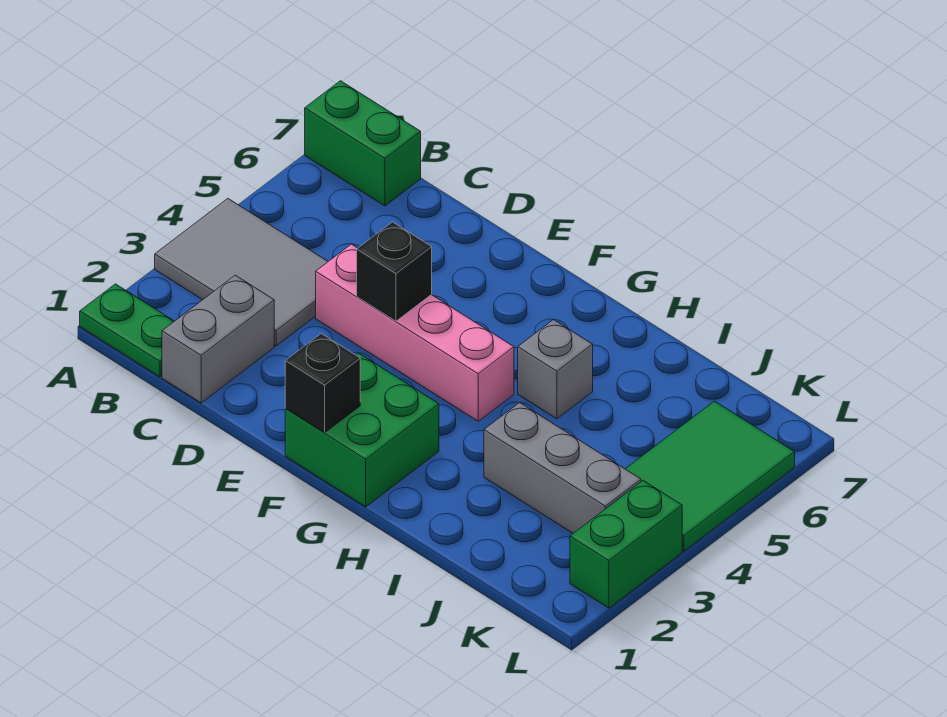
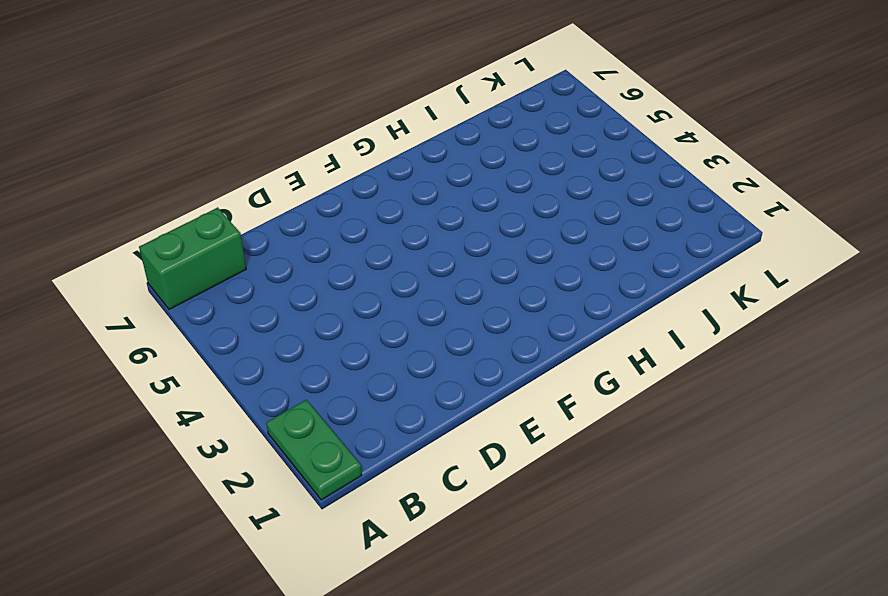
green 1x2 plate [266,400,362,500] -> green 1x2 plate turned to [80,284,174,377]
none -> grey 2x3 tile [155,199,328,346]
none -> grey 1x2 brick [162,275,274,403]
none -> pink 1x4 brick [316,244,514,421]

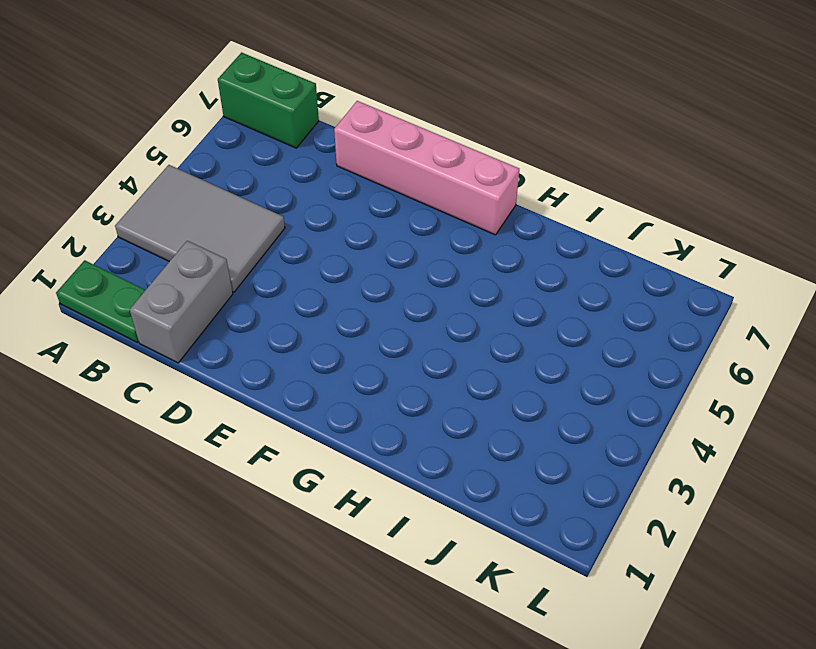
pink 1x4 brick [334,101,519,235] -> pink 1x4 brick moved to [316,244,514,421]
none -> green 2x2 brick [285,353,439,507]
none -> grey 1x1 brick [518,320,593,419]
none -> grey 1x3 brick [484,403,641,533]

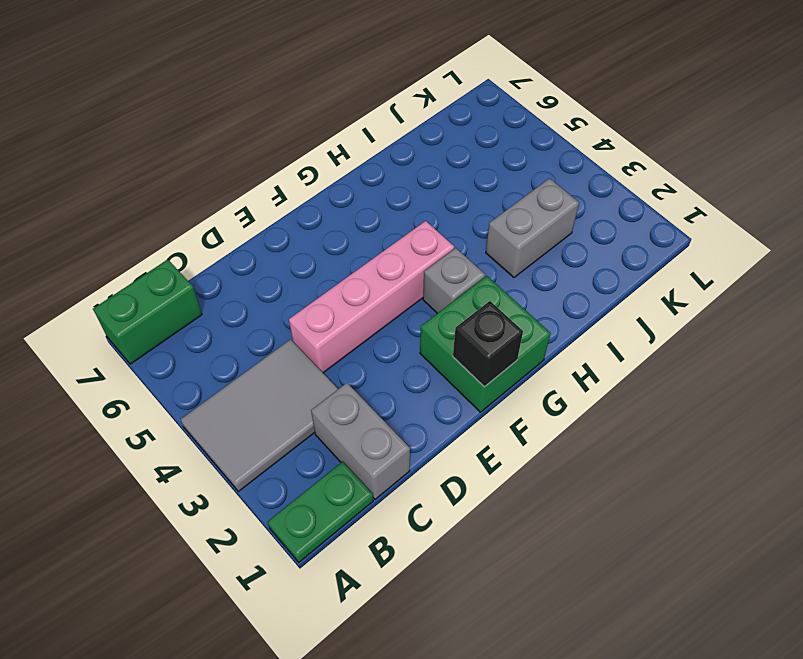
grey 1x1 brick [423,248,485,313] -> grey 1x1 brick moved to [518,320,593,419]
grey 1x2 brick [486,178,579,277] -> grey 1x3 brick [484,403,641,533]
none -> green 2x3 tile [626,401,795,551]
none -> green 1x2 brick [570,481,682,608]
none -> black 1x1 brick [357,222,432,321]

